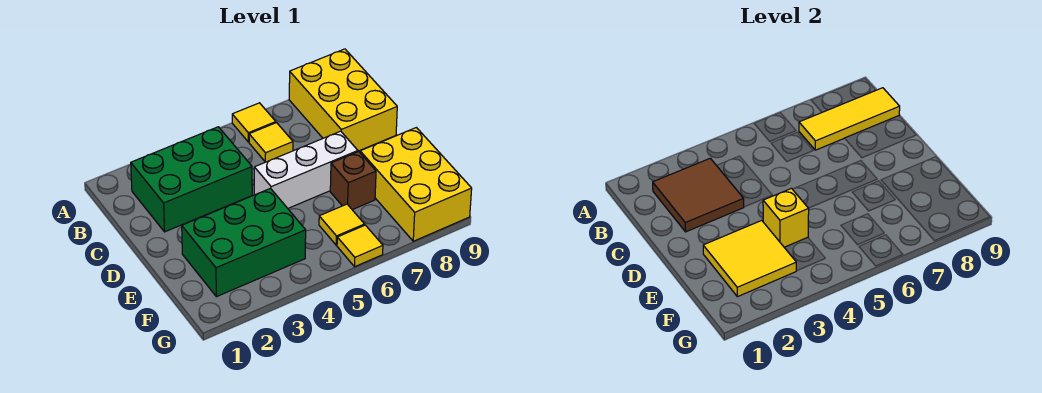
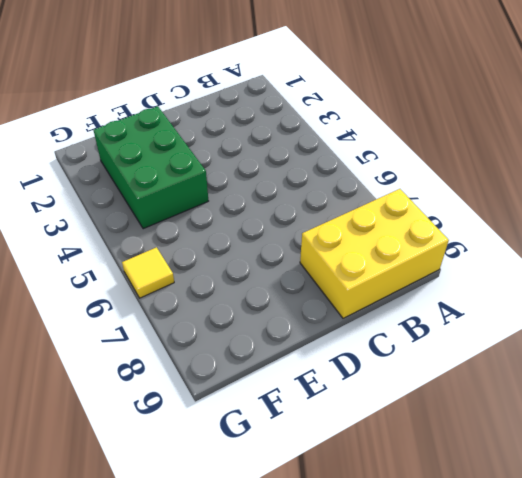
none -> yellow 1x1 tile [232,103,276,142]
none -> green 2x3 brick [131,127,252,232]
none -> yellow 1x1 tile [249,123,293,162]

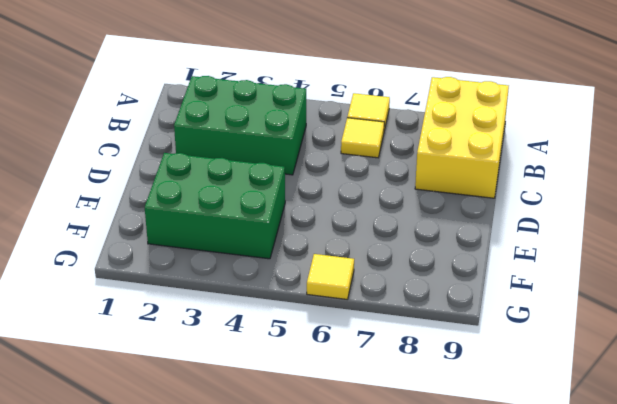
none -> white 1x3 brick [254,131,358,208]
none -> brown 1x1 brick [330,152,376,210]
none -> yellow 2x3 brick [360,128,472,241]

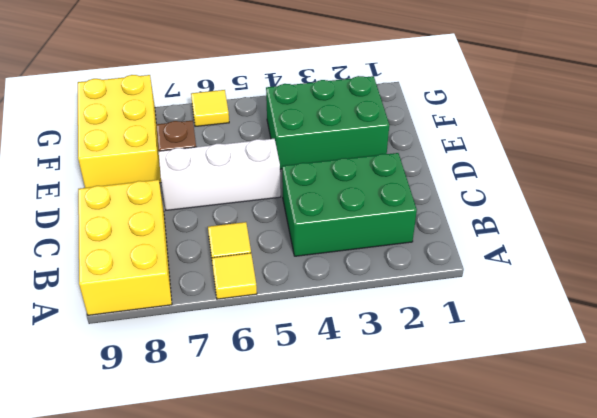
none -> yellow 1x1 tile [319,204,364,245]
none -> brown 2x2 tile [653,158,744,232]
none -> yellow 1x3 tile [799,88,900,150]

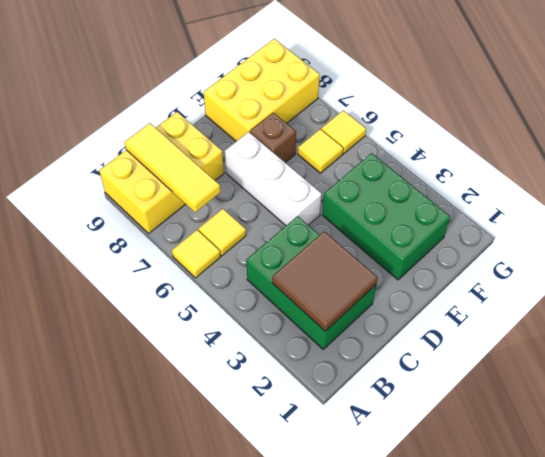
none -> yellow 2x2 tile [703,220,796,297]
none -> yellow 1x1 brick [763,188,809,247]

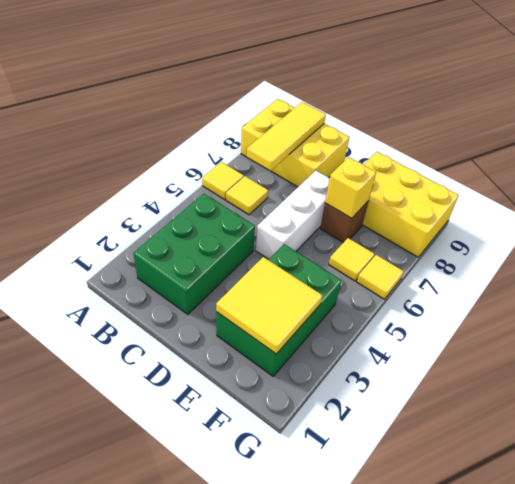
yellow 1x1 brick [325,157,376,218] -> yellow 1x1 brick moved to [763,188,809,247]
none -> brown 2x2 tile [653,158,744,232]

